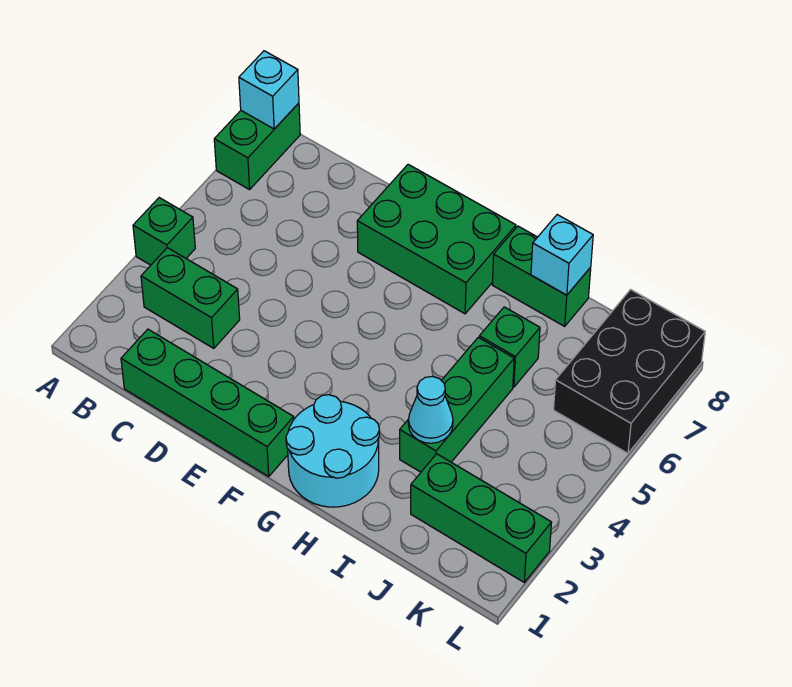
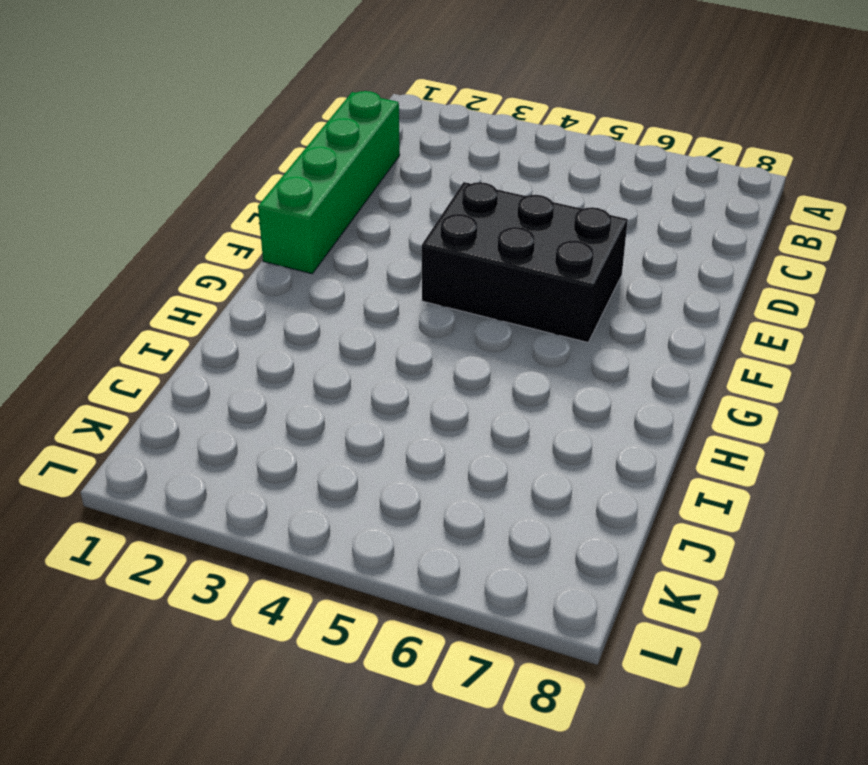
black 2x3 brick [422,182,628,342] -> black 2x3 brick moved to [554,290,705,453]
none -> green 1x1 brick [133,198,195,265]
none -> green 1x2 brick [214,103,300,190]
none -> green 1x2 brick [141,248,240,348]

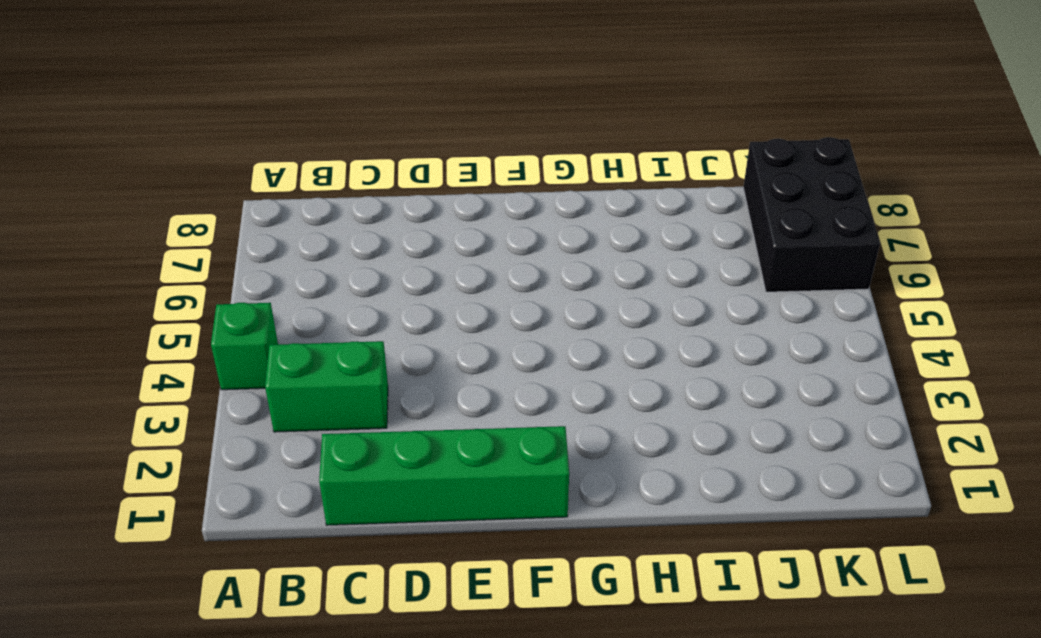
none -> green 1x2 brick [214,103,300,190]
none -> green 2x3 brick [357,164,516,314]
none -> cyan 2x2 round brick [286,395,379,507]

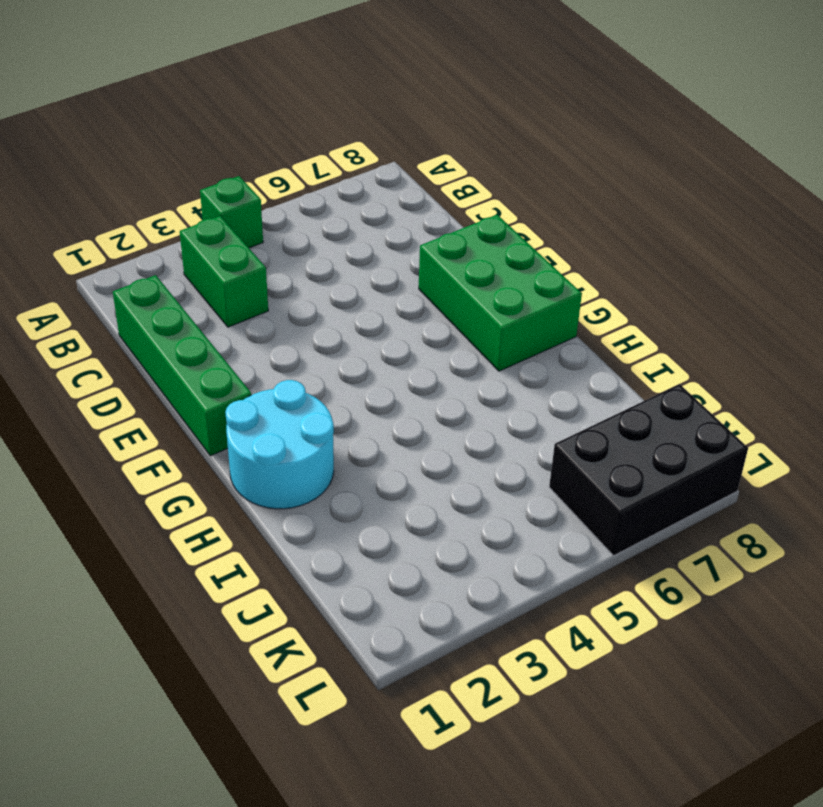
none -> green 1x2 brick [214,103,300,190]
none -> green 1x2 brick [492,226,591,326]
none -> green 1x3 brick [400,337,514,472]

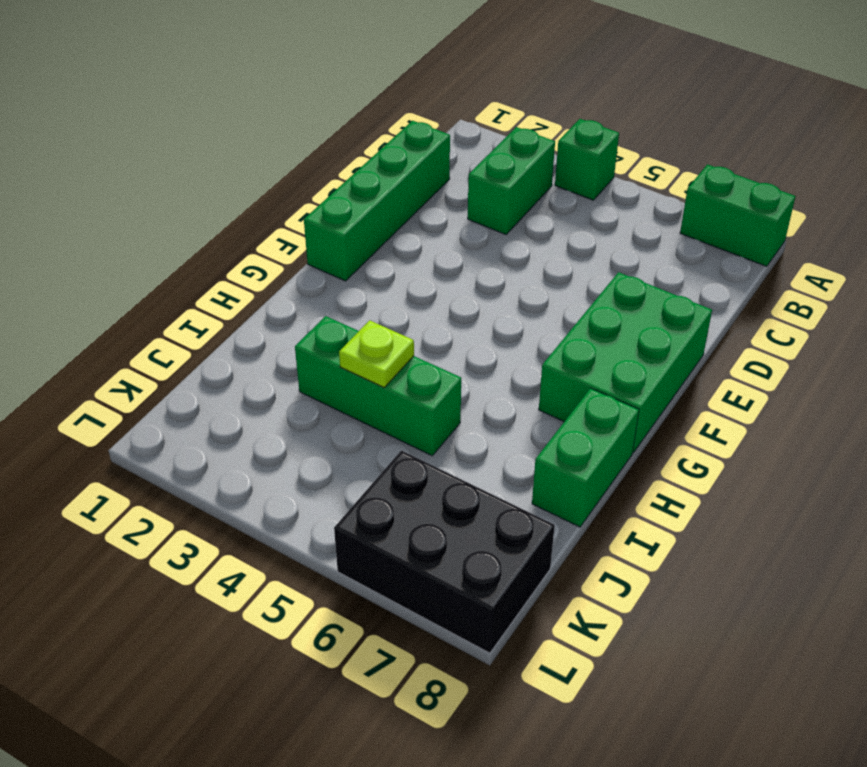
lime 1x1 plate [339,320,414,387] -> none
none -> cyan 2x2 round brick [286,395,379,507]
none -> green 1x1 brick [479,307,540,387]
none -> green 1x3 brick [411,454,552,582]

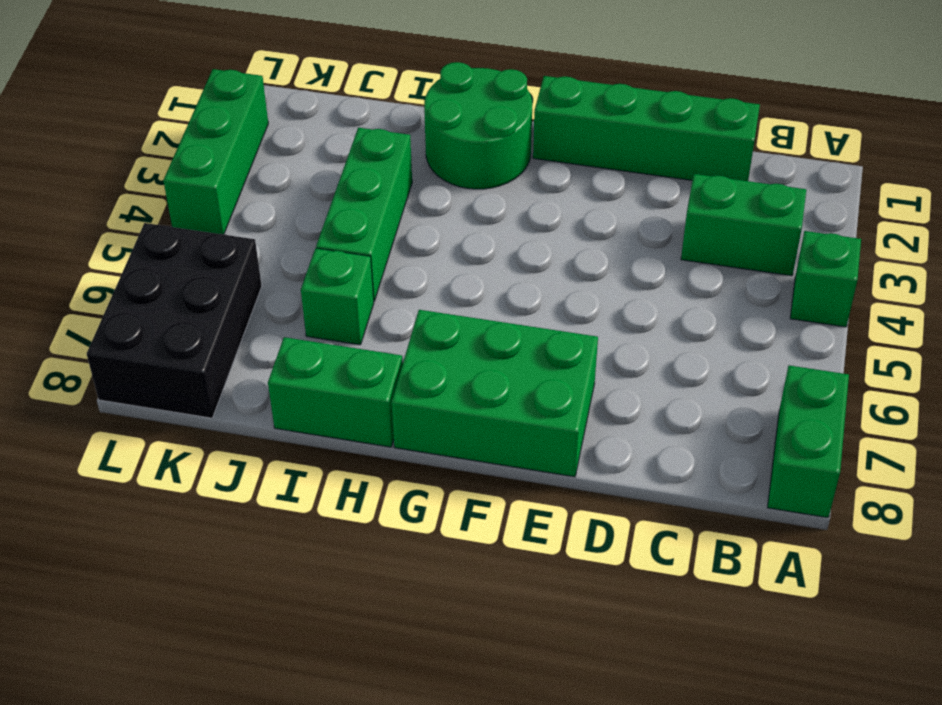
green 2x2 round brick [424,62,532,189] -> cyan 2x2 round brick [286,395,379,507]
green 1x3 brick [163,69,268,234] -> green 1x3 brick turned to [411,454,552,582]
none -> cyan 1x1 brick [239,51,299,129]
none -> cyan 1x1 cone [408,376,453,443]
none -> cyan 1x1 brick [531,215,593,295]

